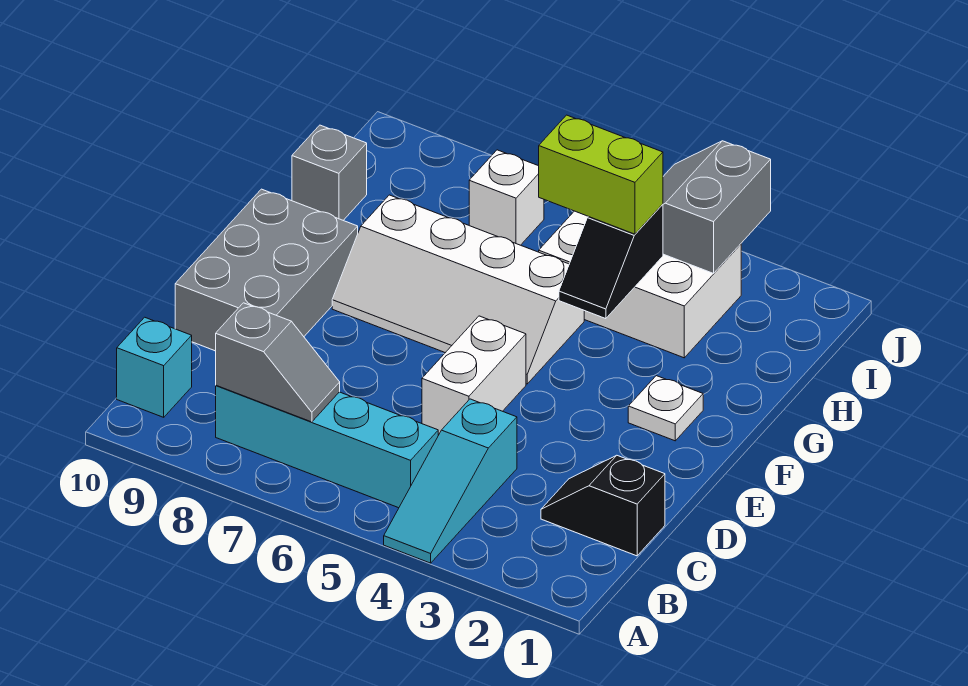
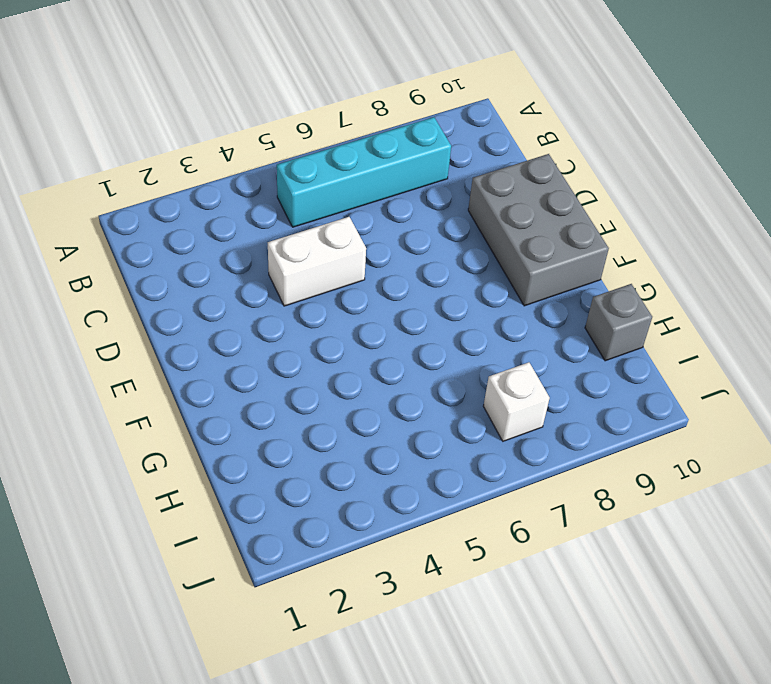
white 1x2 brick [268,217,366,306] -> white 1x2 brick turned to [422,316,526,435]
none -> cyan 1x3 slope [384,399,517,563]
none -> cyan 1x1 brick [117,317,192,417]
none -> black 1x2 slope [541,456,665,556]

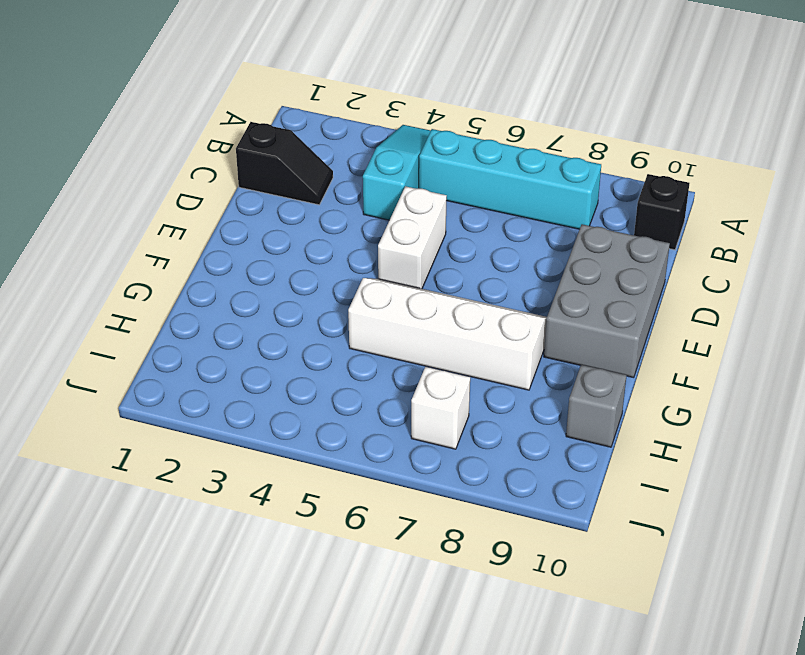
black 1x1 brick [634,174,689,250] -> cyan 1x1 brick [117,317,192,417]
none -> white 1x1 plate [628,376,703,441]
none -> white 2x3 brick [539,211,741,358]
none -> grey 1x2 slope [216,303,340,422]

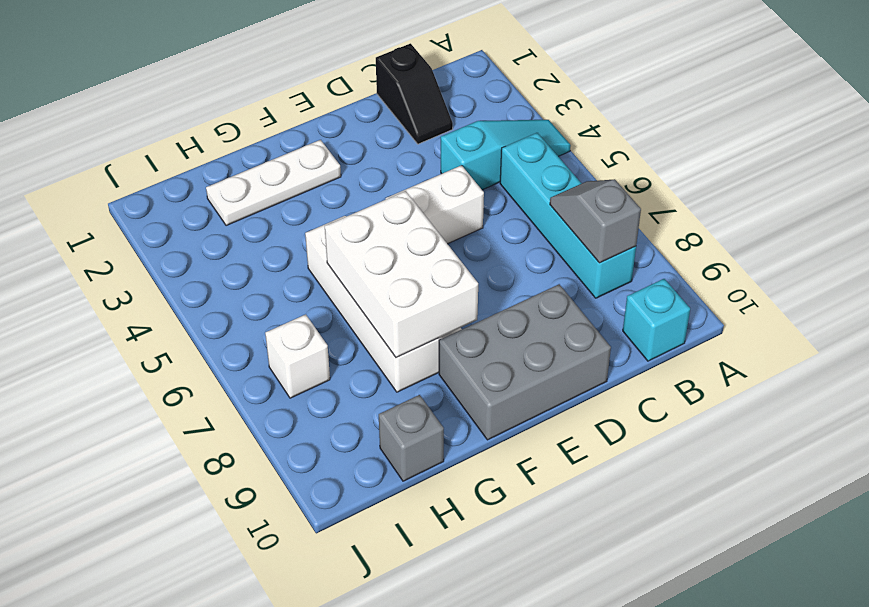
white 1x3 plate [206,140,341,226] -> white 1x1 plate [628,376,703,441]
white 2x3 brick [325,191,478,358] -> white 2x3 brick moved to [539,211,741,358]
none -> black 1x2 slope [559,204,663,319]
none -> grey 2x2 slope [663,141,771,273]
none -> lime 1x2 brick [539,115,663,234]

